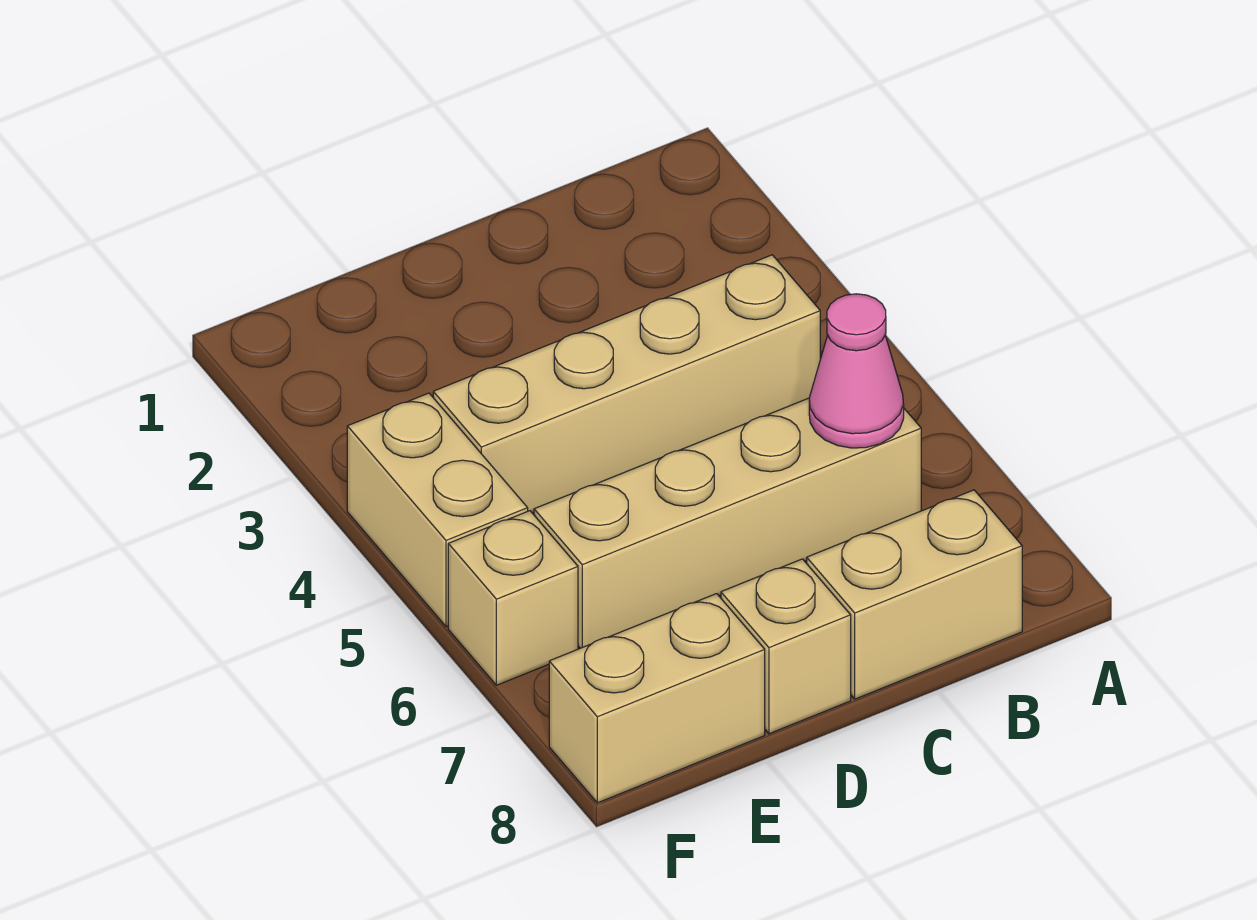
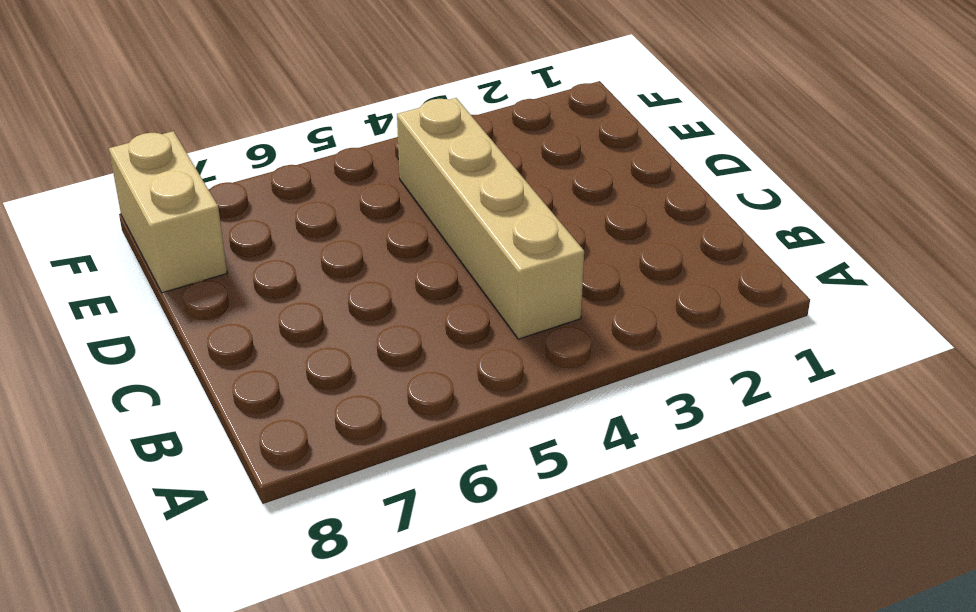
none -> tan 1x4 brick [534,398,921,648]
none -> tan 1x2 brick [807,490,1022,699]

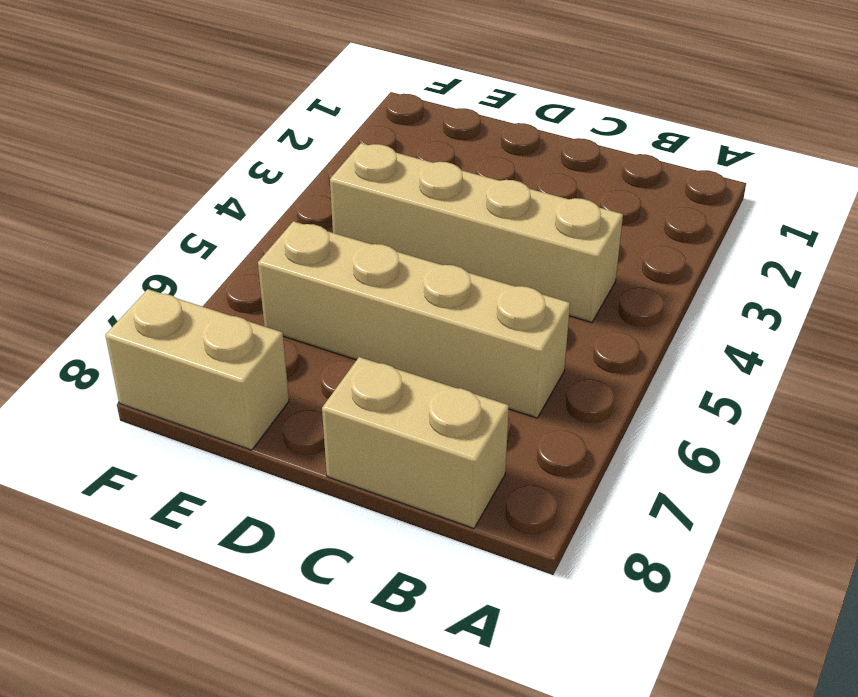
none -> tan 1x1 brick [721,559,851,734]
none -> tan 1x2 brick [347,393,528,626]

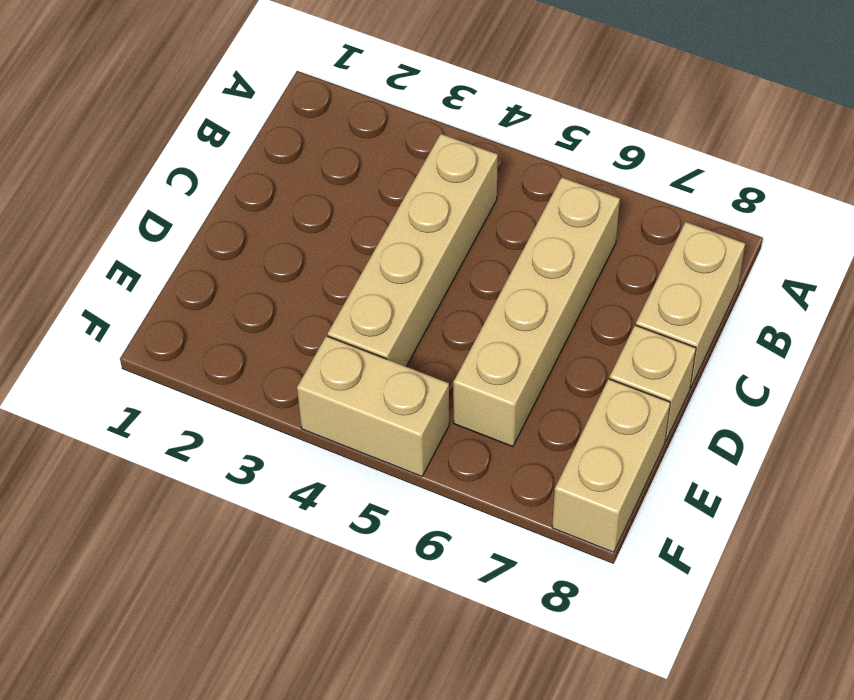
none -> tan 1x1 brick [448,511,578,685]
none -> pink 1x1 cone [809,294,904,448]

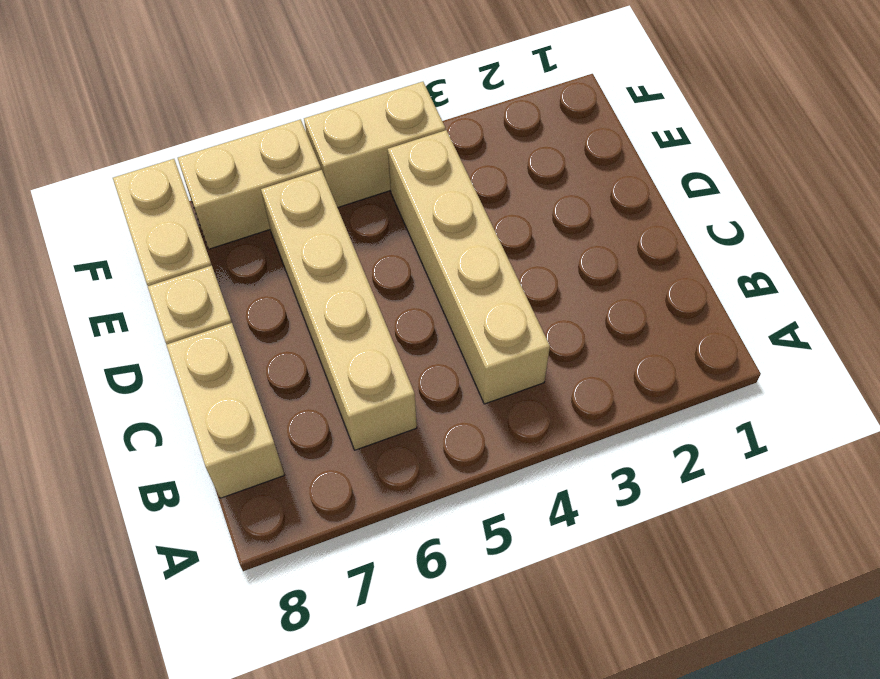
tan 1x2 brick [178,119,321,249] -> tan 1x1 brick [448,511,578,685]
none -> pink 1x1 cone [809,294,904,448]

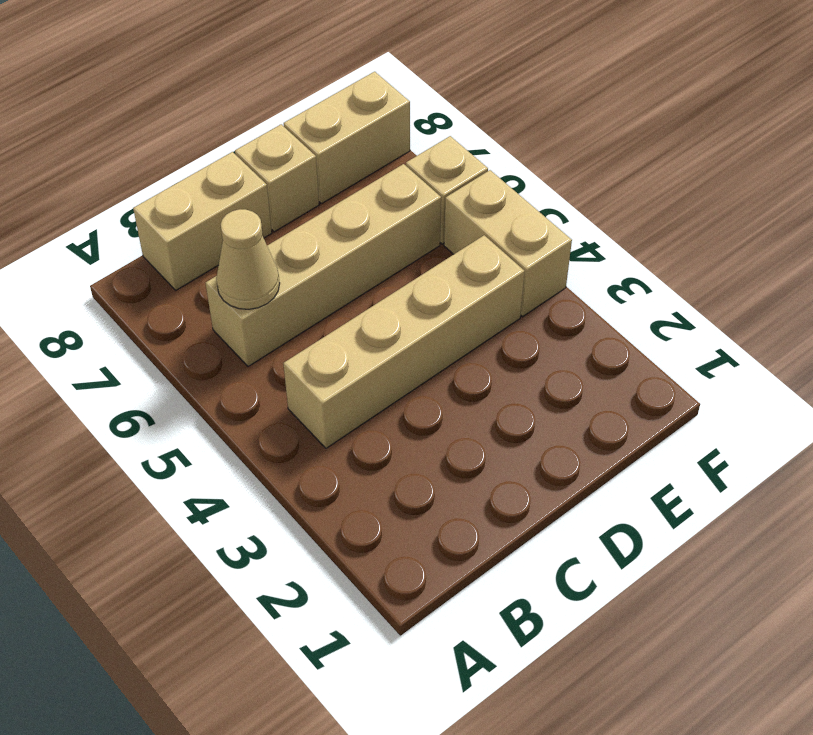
tan 1x1 cone [216,209,280,309] -> pink 1x1 cone [809,294,904,448]

